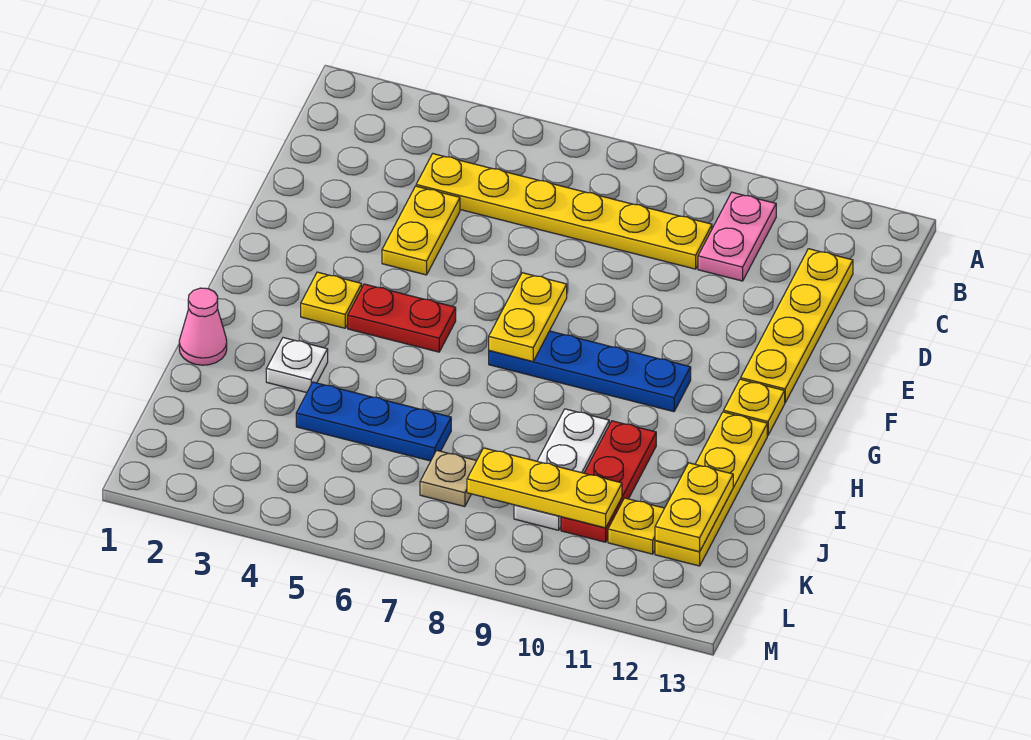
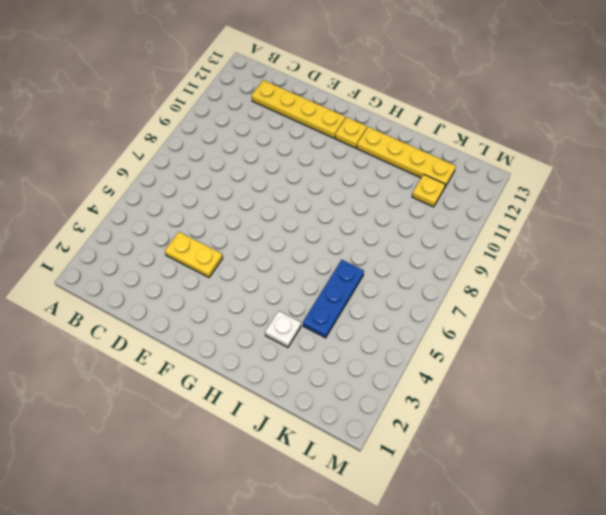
none -> pink 1x2 plate [698,192,776,281]
none -> yellow 1x6 plate [416,154,712,269]
none -> yellow 1x1 plate [301,272,362,328]

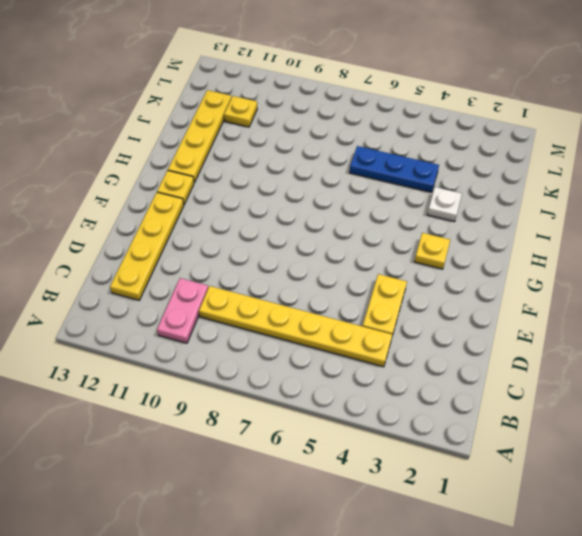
none -> red 1x2 plate [348,284,456,352]
none -> blue 1x4 plate [489,331,691,412]
none -> pink 1x1 cone [179,288,227,365]

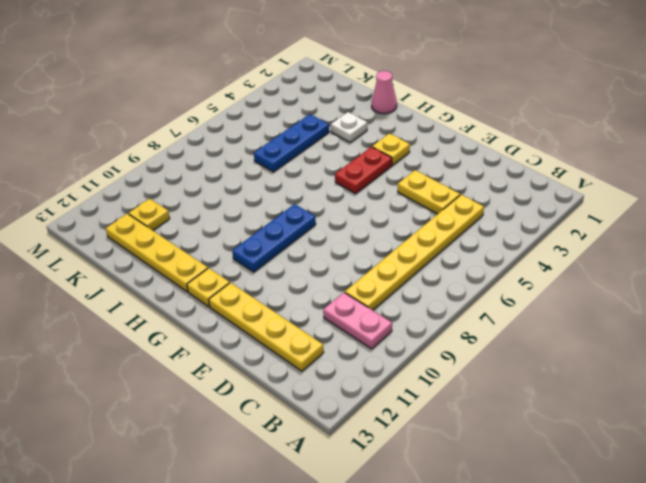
blue 1x3 plate [232,204,316,272] -> blue 1x4 plate [489,331,691,412]
none -> white 1x3 plate [514,409,609,530]
none -> red 1x3 plate [561,421,656,542]
none -> tan 1x1 plate [420,451,477,507]

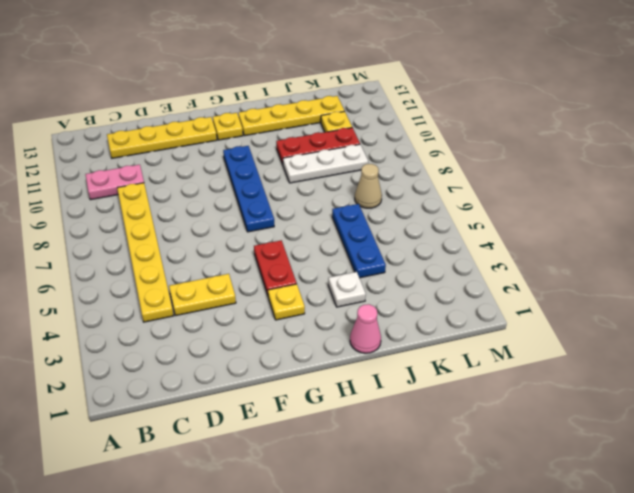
tan 1x1 cone [355,164,382,208] -> tan 1x1 plate [420,451,477,507]
none -> yellow 1x2 plate [489,273,567,361]
none -> yellow 1x2 plate [655,463,733,552]
none -> yellow 1x3 plate [467,448,622,528]

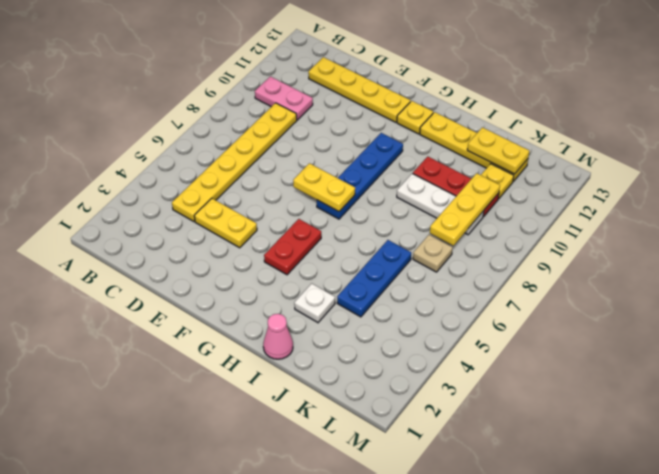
none -> yellow 1x1 plate [301,272,362,328]

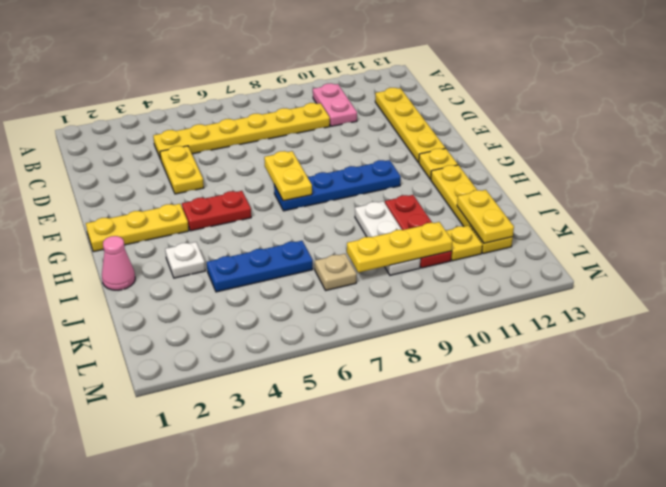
yellow 1x3 plate [86,204,189,252] -> yellow 1x1 plate [301,272,362,328]

